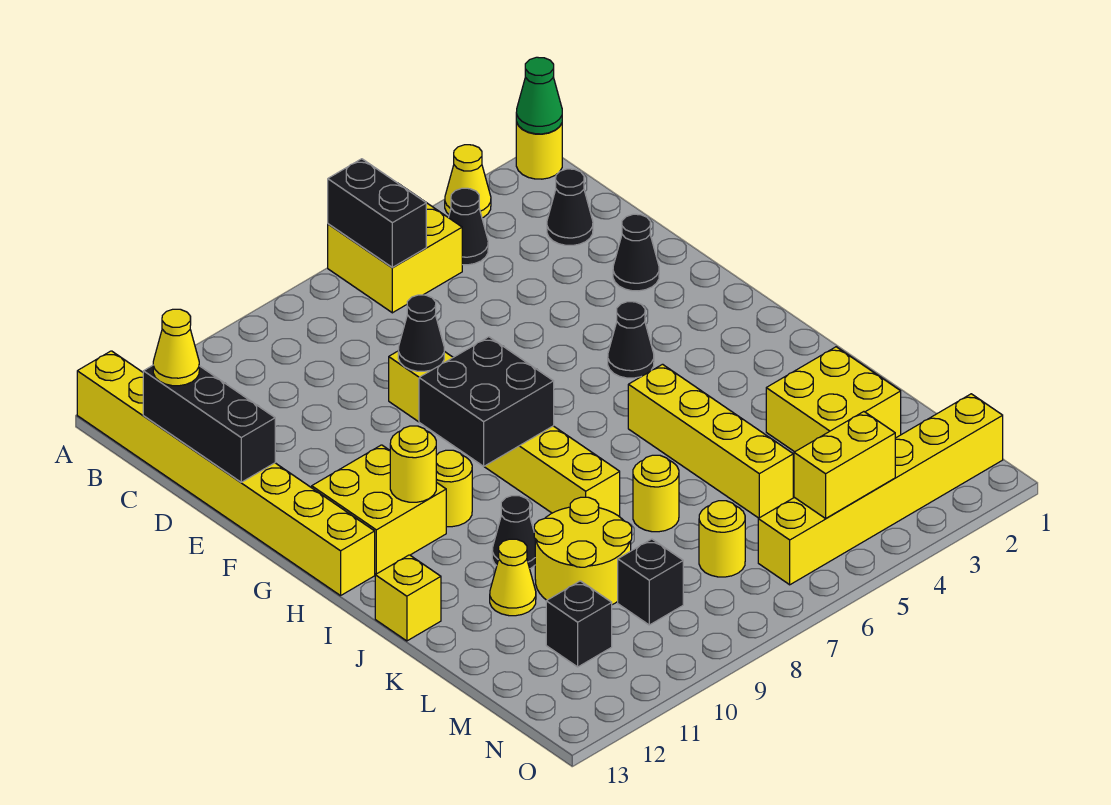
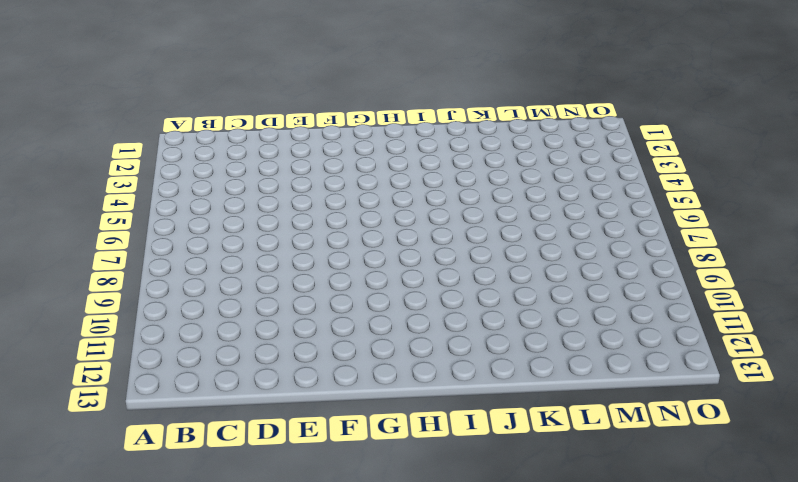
none -> yellow 1x1 round brick [516,122,562,179]
none -> yellow 1x1 cone [445,145,491,218]
none -> yellow 2x2 brick [328,203,462,313]
none -> yellow 1x8 brick [77,351,375,596]

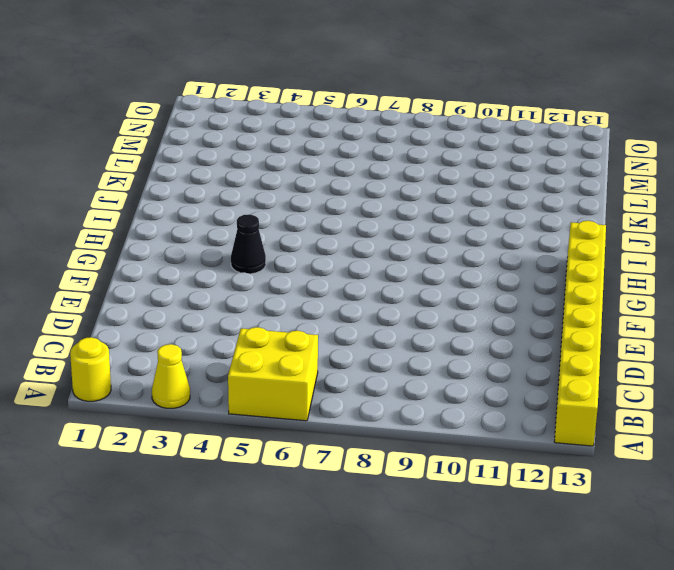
none -> black 1x1 cone [449,188,488,265]
none -> black 1x1 cone [547,169,593,245]
none -> black 1x1 cone [613,214,659,291]
none -> yellow 1x6 brick [389,351,620,516]

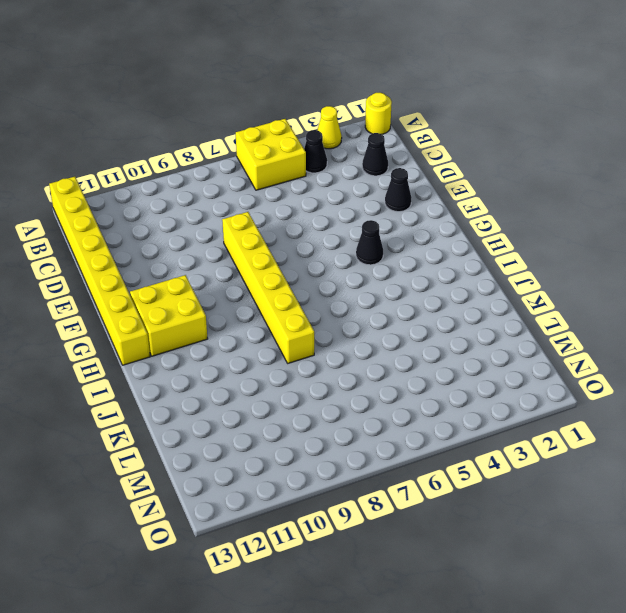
none -> yellow 1x1 round brick [436,450,472,527]
none -> yellow 1x4 brick [628,364,793,518]
none -> black 1x1 cone [492,496,535,569]
none -> yellow 1x1 brick [375,555,441,641]

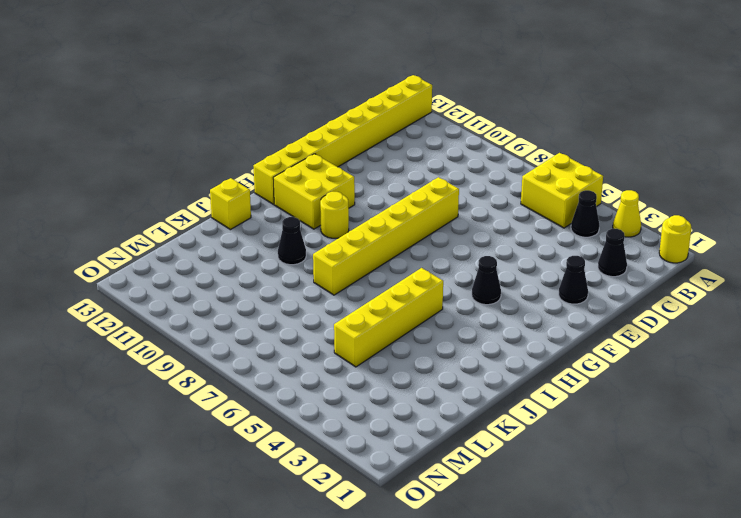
none -> yellow 2x2 brick [766,347,901,452]
none -> yellow 1x1 round brick [633,455,679,532]
none -> yellow 2x2 round brick [534,497,632,605]
none -> yellow 1x1 cone [490,539,536,616]

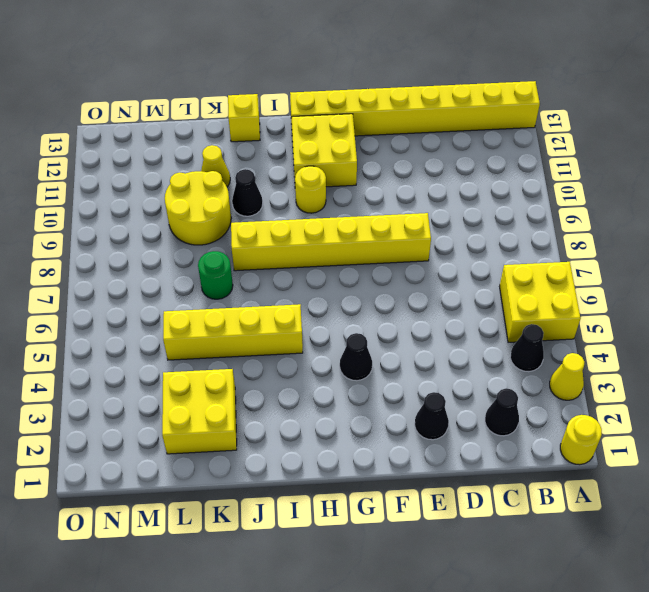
green 1x1 round brick [198,251,233,299] -> yellow 1x1 round brick [633,455,679,532]
none -> yellow 1x1 round brick [699,501,745,577]
none -> black 1x1 brick [618,539,683,625]
none -> black 1x1 brick [546,581,612,667]
none -> yellow 1x6 brick [758,394,1003,585]

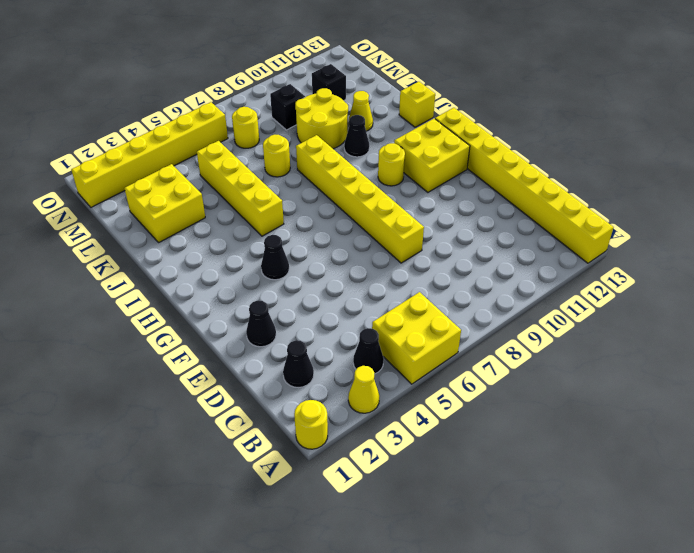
none -> green 1x1 cone [516,57,562,134]
none -> black 1x2 brick [328,159,426,267]
none -> black 1x3 brick [143,366,275,482]
none -> black 1x1 cone [398,295,444,371]

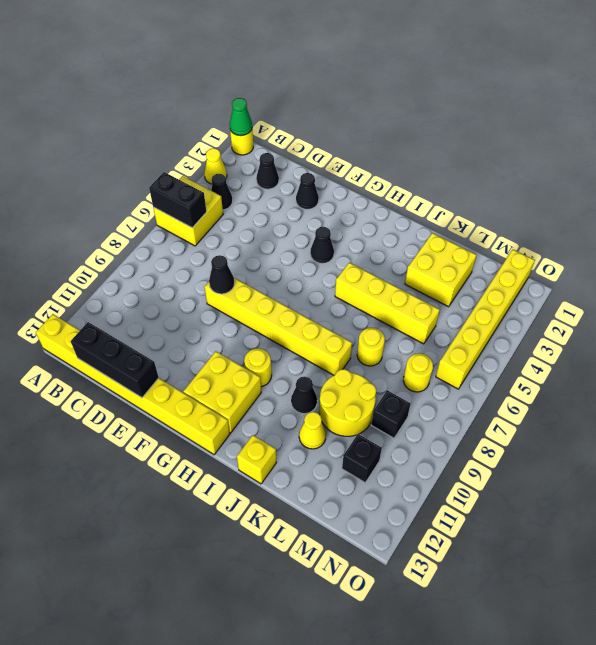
none -> black 2x2 brick [419,337,554,466]
none -> yellow 1x1 round brick [390,426,436,502]
none -> yellow 1x2 brick [794,412,895,518]
none -> yellow 1x1 cone [153,309,199,386]

